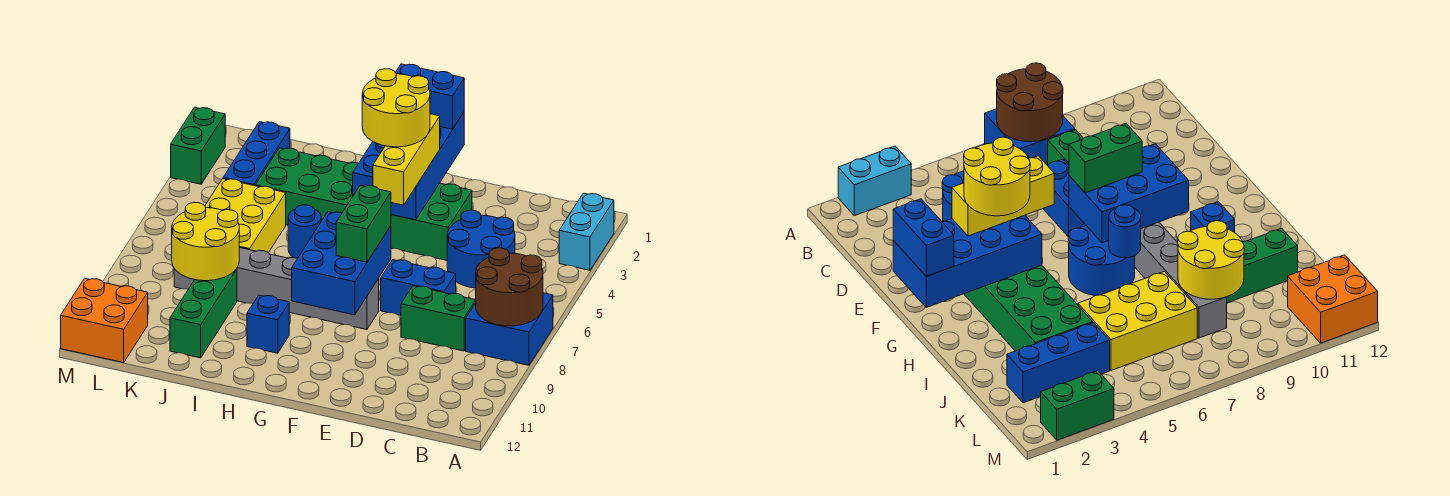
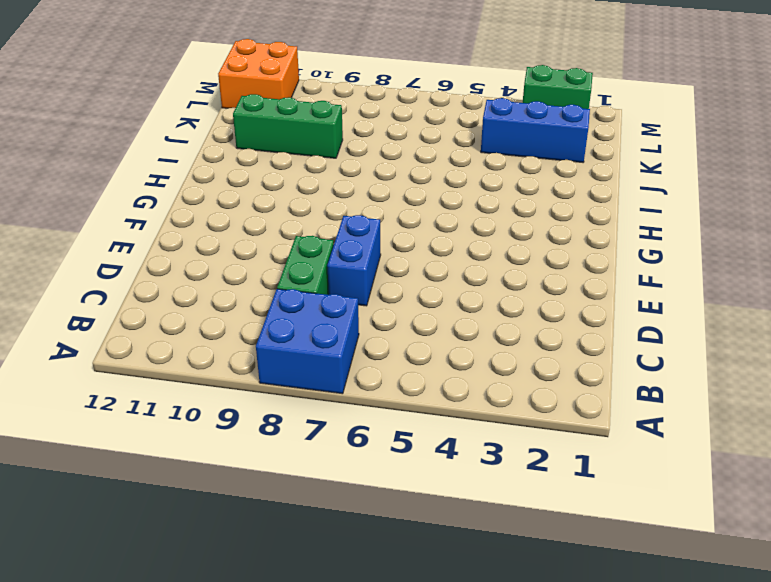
none -> cyan 1x2 brick [559,193,614,270]
none -> blue 2x2 round brick [447,210,515,288]
none -> green 2x6 brick [255,148,472,260]

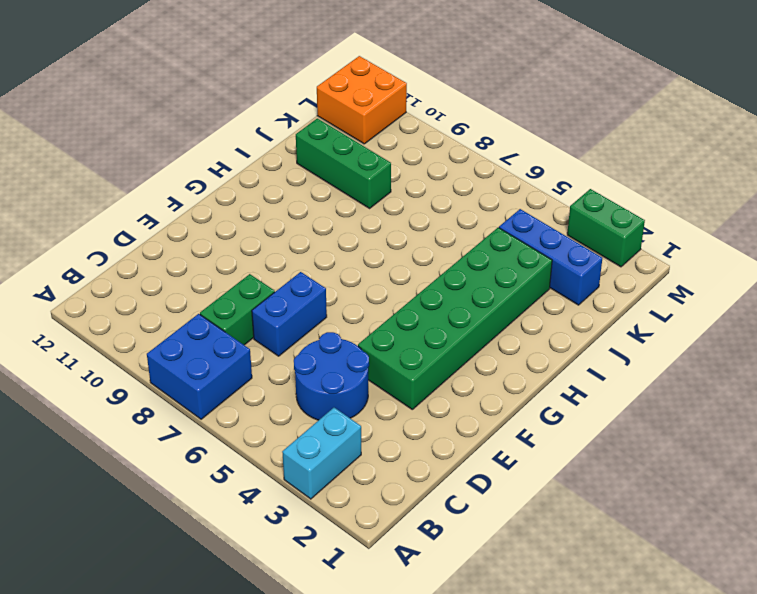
cyan 1x2 brick [282,408,361,499] -> cyan 1x2 brick turned to [559,193,614,270]
none -> grey 1x6 brick [174,247,379,330]
none -> blue 2x2 round brick [1068,226,1135,296]
none -> blue 1x1 brick [247,295,289,353]

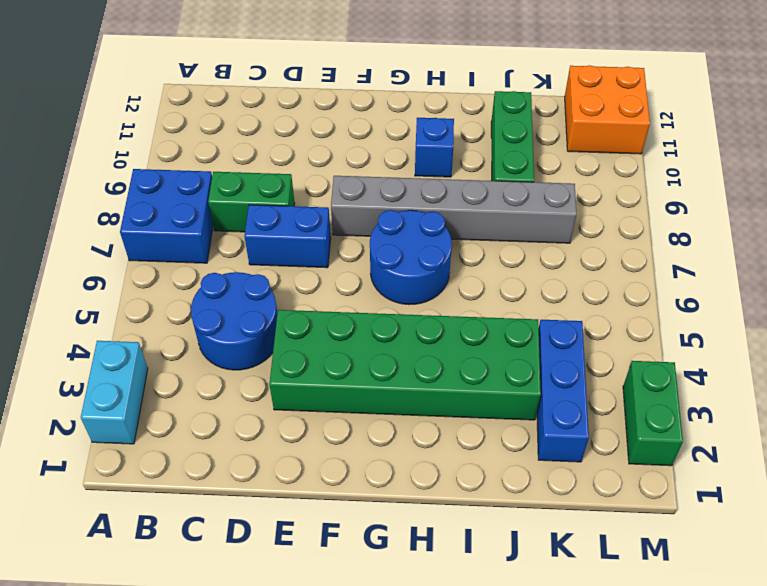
none -> yellow 2x3 brick [205,179,286,253]
none -> brown 2x2 round brick [476,248,543,326]
none -> blue 2x4 brick [353,112,464,220]

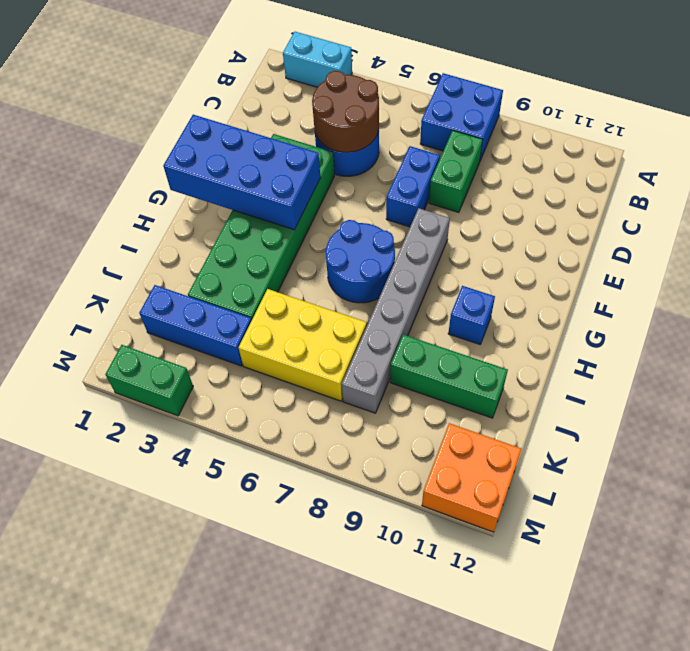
brown 2x2 round brick [312,71,379,152] -> brown 2x2 round brick moved to [476,248,543,326]
none -> blue 2x3 brick [292,212,391,315]
none -> blue 1x1 round brick [288,205,321,258]
none -> yellow 2x2 round brick [172,203,239,281]

